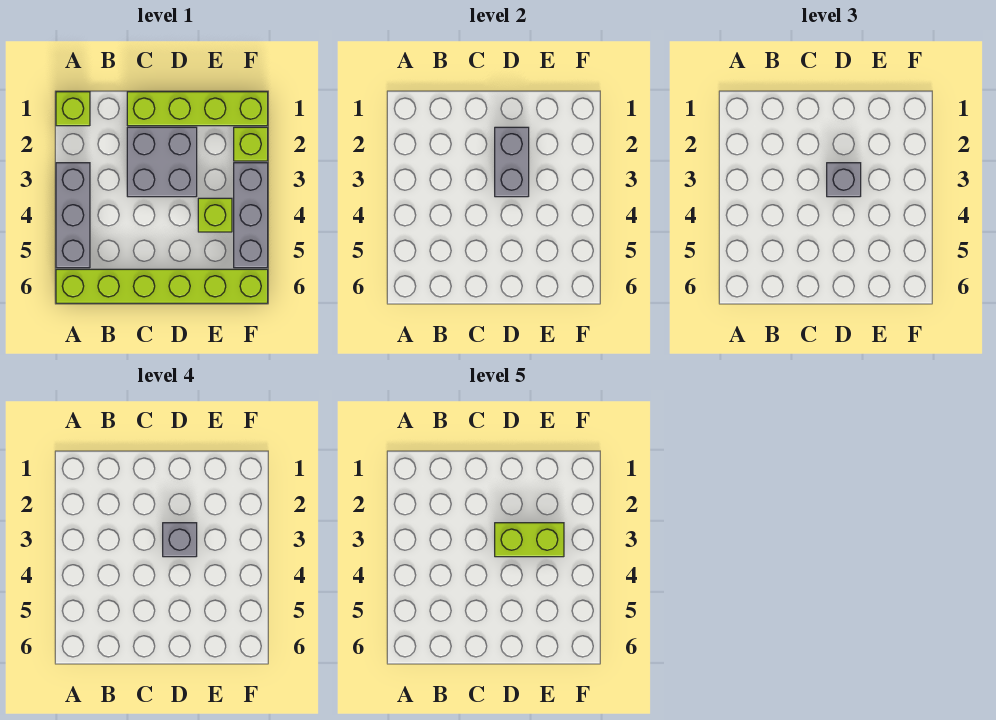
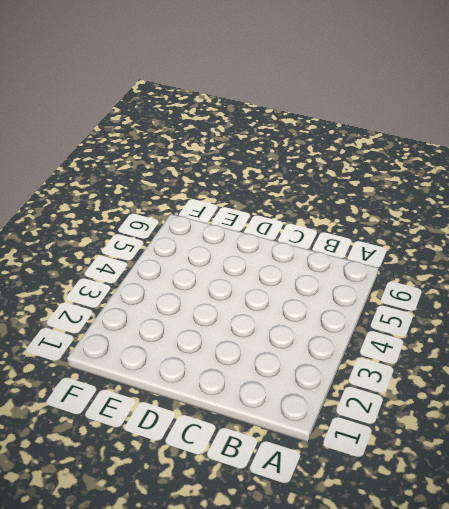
none -> lime 1x1 brick [56,92,90,126]
none -> grey 1x3 brick [56,163,90,268]
none -> lime 1x6 brick [56,269,268,303]

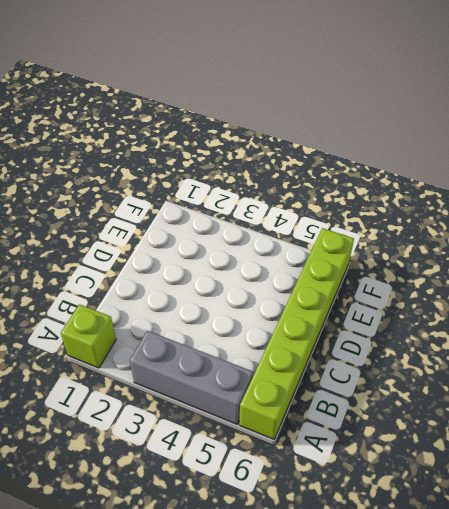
none -> lime 1x4 brick [127,92,268,126]
none -> grey 2x2 brick [127,127,197,197]
none -> lime 1x1 brick [198,198,232,232]

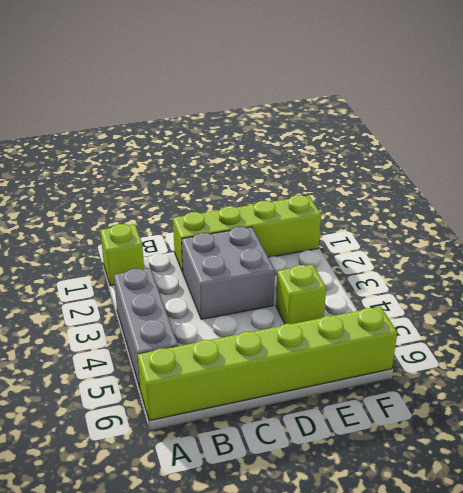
none -> lime 1x1 brick [234,127,268,161]
none -> grey 1x3 brick [234,163,268,268]
none -> grey 1x2 brick [495,127,529,197]

